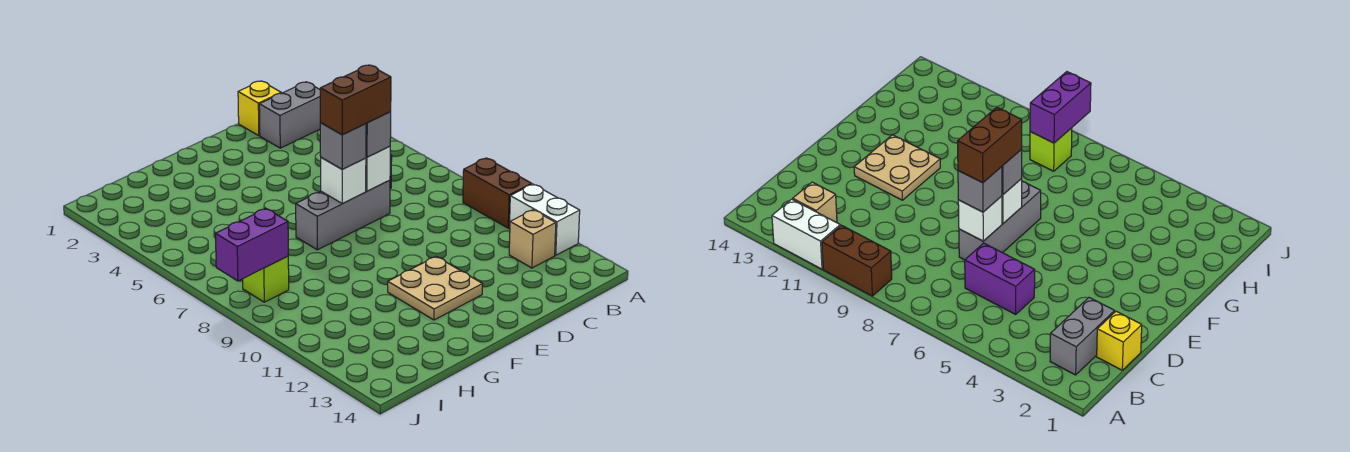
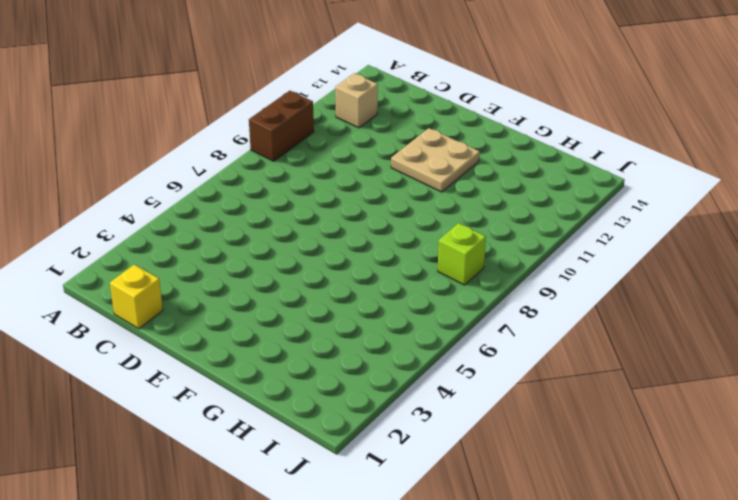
none -> white 1x2 brick [509,184,580,255]
none -> grey 1x2 brick [259,82,321,148]
none -> purple 1x2 brick [965,243,1035,314]

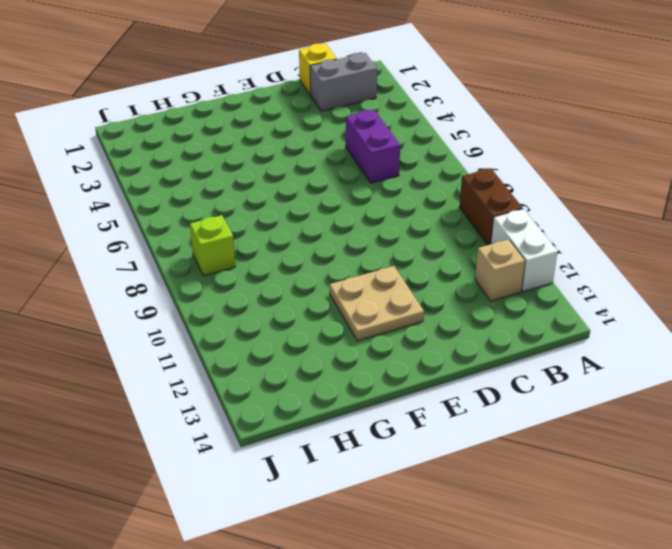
none -> grey 1x3 brick [296,180,390,250]
none -> white 1x1 brick [366,146,390,191]
none -> white 1x1 brick [321,158,366,204]

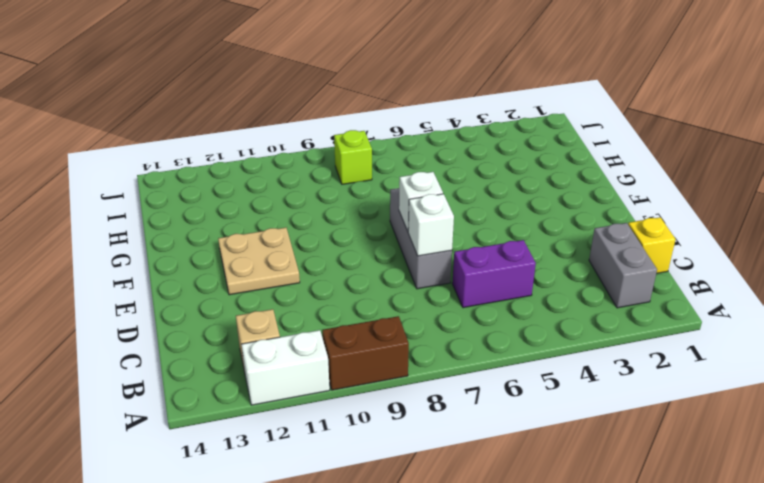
none -> purple 1x2 brick [215,209,288,281]
none -> grey 1x1 brick [366,112,391,157]
none -> grey 1x1 brick [320,123,366,169]

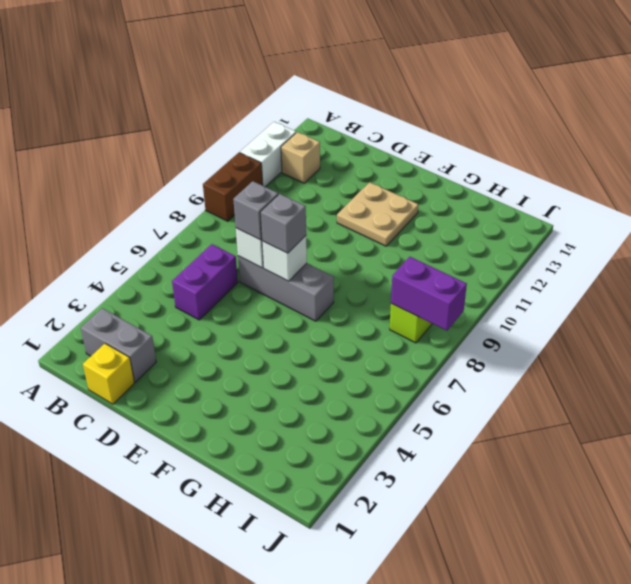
none -> brown 1x2 brick [320,65,391,135]

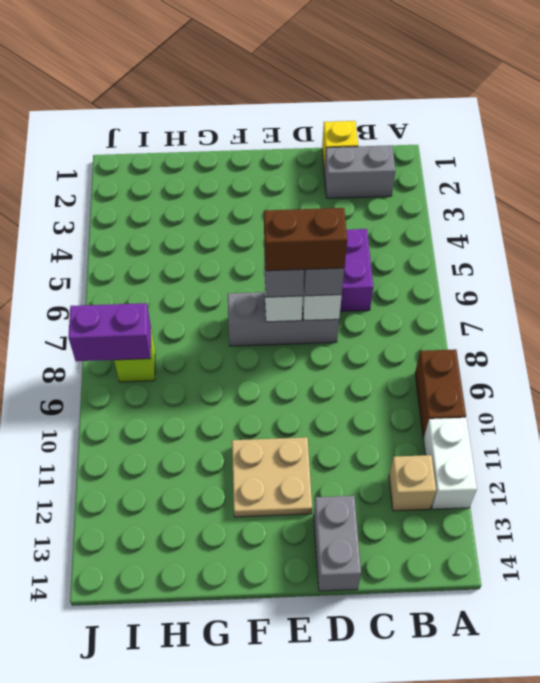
grey 1x2 brick [314,496,361,591] -> none

